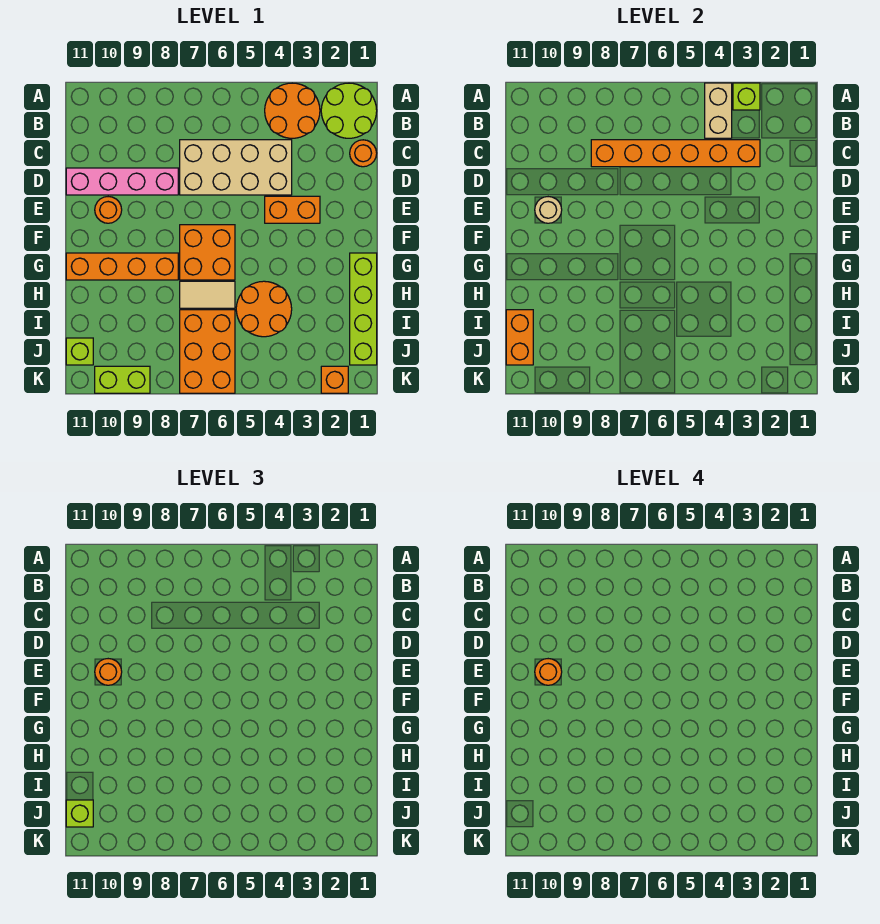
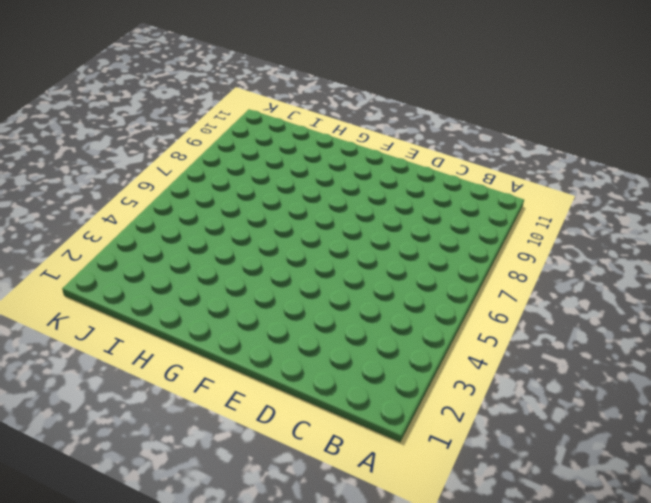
none -> lime 2x2 round brick [321,83,377,138]
none -> orange 2x2 round brick [265,83,320,138]
none -> orange 1x1 round brick [350,140,377,167]

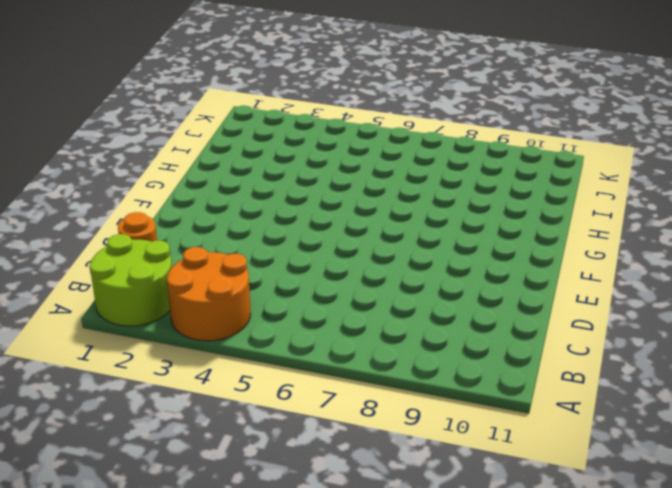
none -> tan 2x4 brick [180,140,292,195]
none -> pink 1x4 brick [66,168,178,195]
none -> orange 1x2 brick [265,196,320,223]

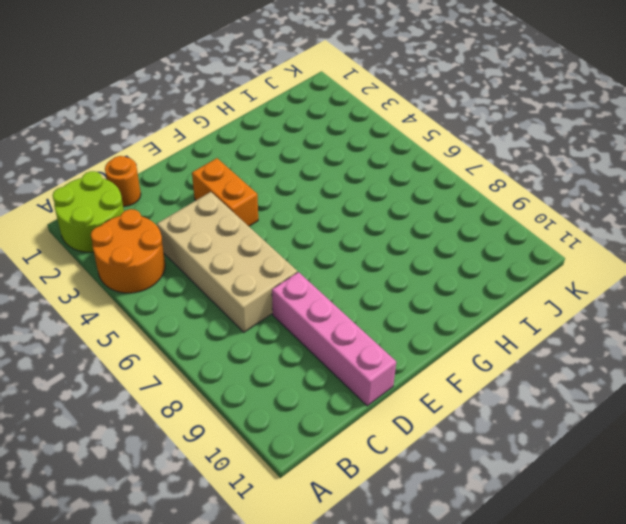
none -> orange 1x1 round brick [95,197,122,223]
none -> orange 2x2 brick [180,225,235,280]
none -> lime 1x4 brick [350,253,377,365]

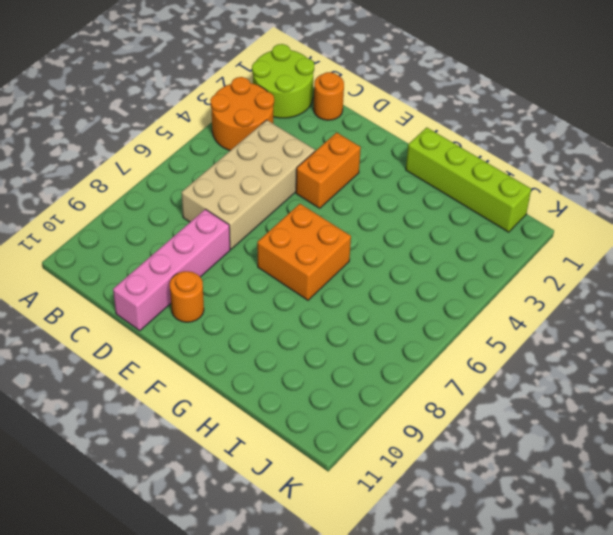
none -> orange 1x4 brick [66,253,178,280]
none -> orange 2x2 round brick [236,281,292,337]
none -> tan 1x2 tile [180,281,235,308]

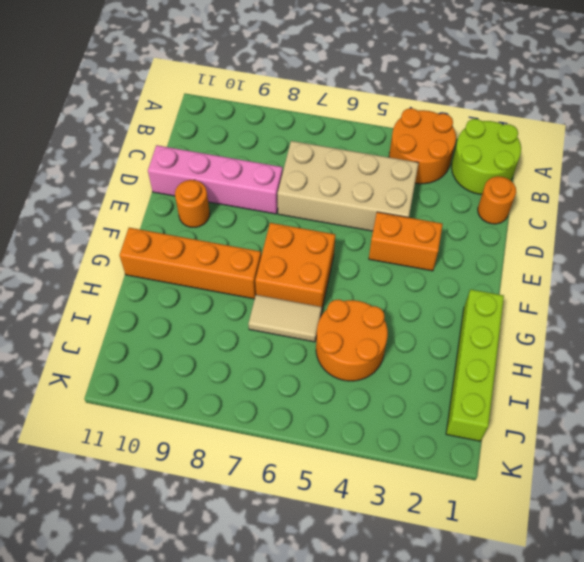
none -> orange 2x3 brick [180,310,235,393]
none -> lime 1x1 brick [66,338,93,365]
none -> orange 1x1 brick [321,366,348,393]

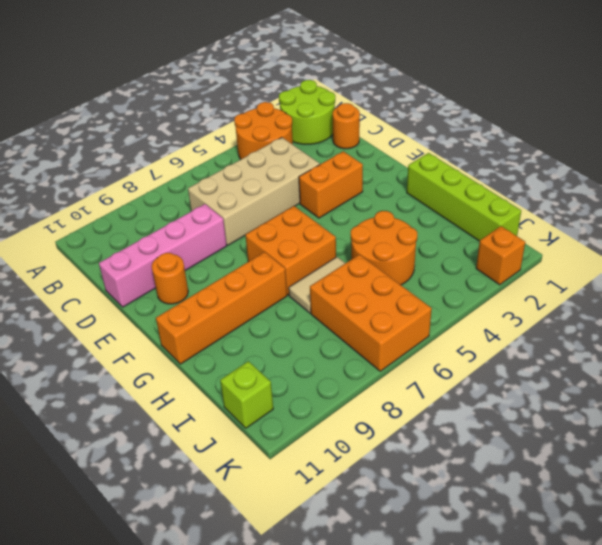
none -> lime 1x2 brick [95,366,150,393]
none -> lime 1x1 brick [733,83,760,110]
none -> tan 1x2 brick [705,83,732,138]

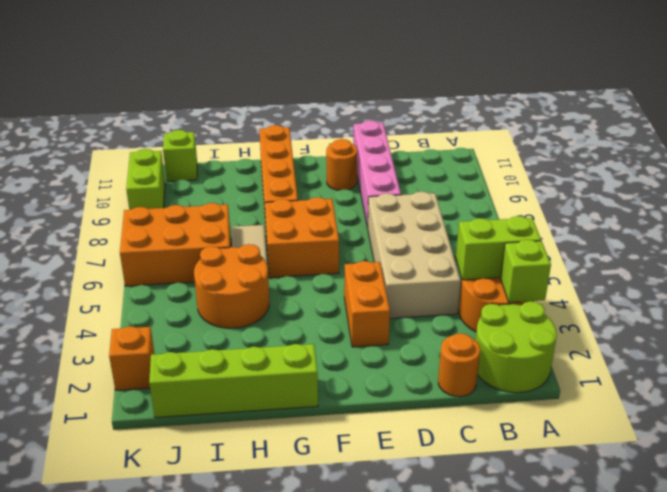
lime 1x2 brick [456,216,541,280] -> tan 1x2 brick [705,83,732,138]
none -> orange 1x6 brick [591,140,760,167]
none -> tan 1x1 round brick [535,197,562,223]
none -> orange 1x2 brick [506,310,533,365]

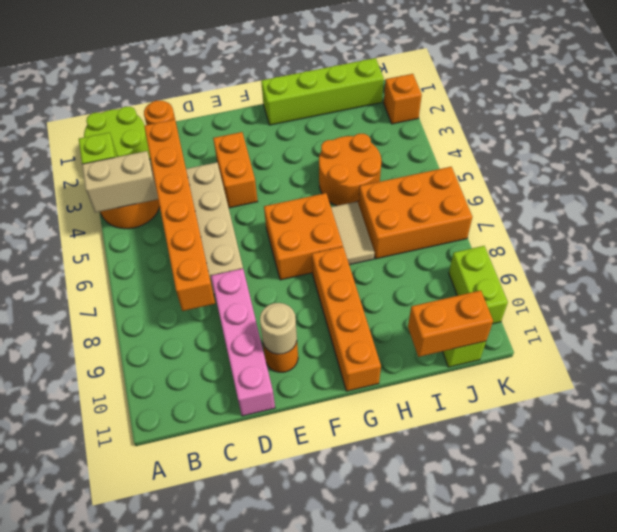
none -> orange 1x1 round brick [95,659,122,685]
none -> lime 1x1 brick [66,800,93,827]
none -> orange 1x1 round brick [535,659,562,685]

